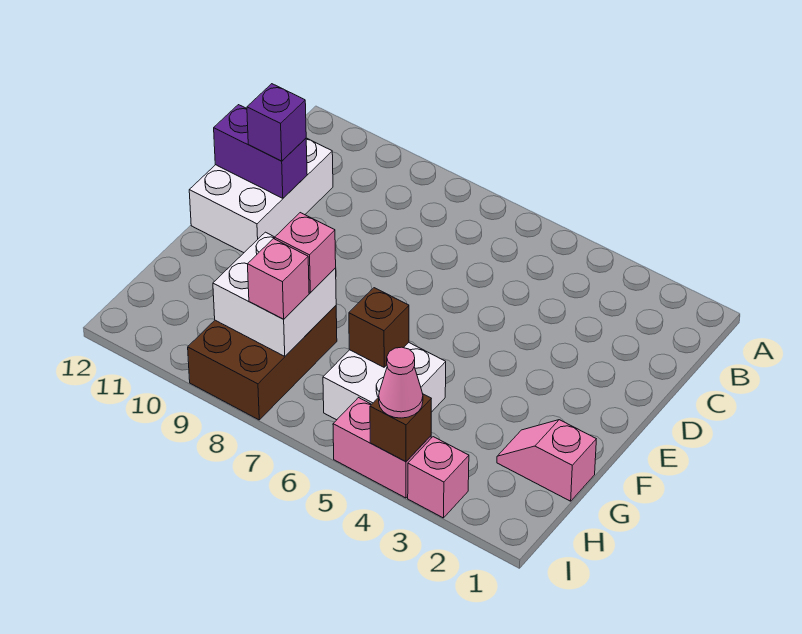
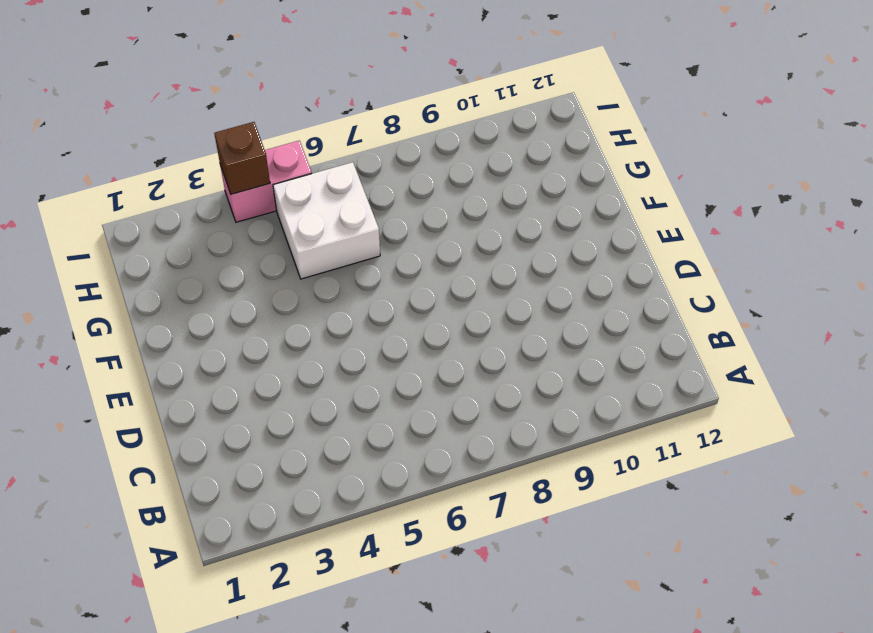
none -> white 2x3 brick [189,138,333,253]
none -> pink 1x2 slope [497,420,596,501]
none -> brown 2x3 brick [188,306,337,420]

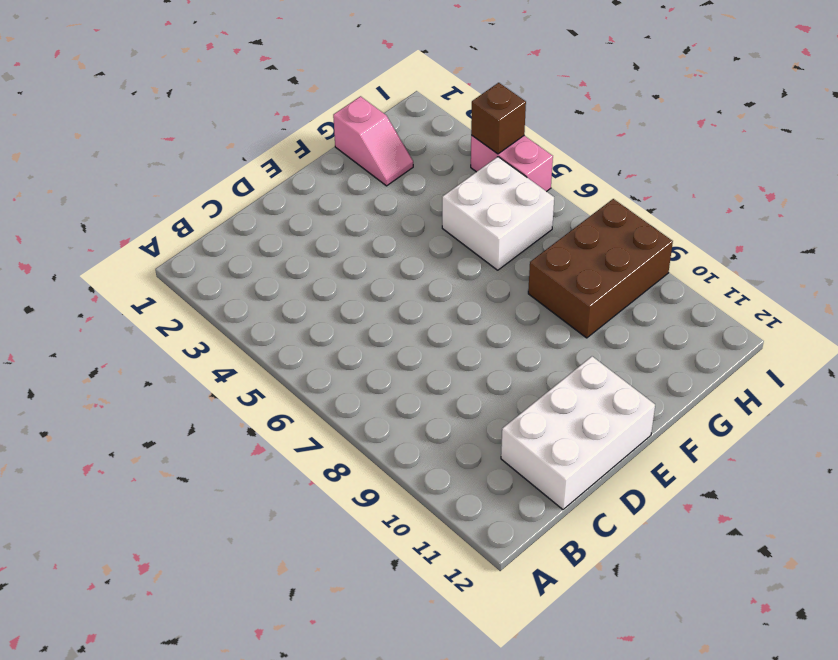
none -> pink 1x1 brick [408,437,469,518]
none -> purple 1x2 brick [214,105,307,198]
none -> brown 1x1 brick [349,288,409,367]

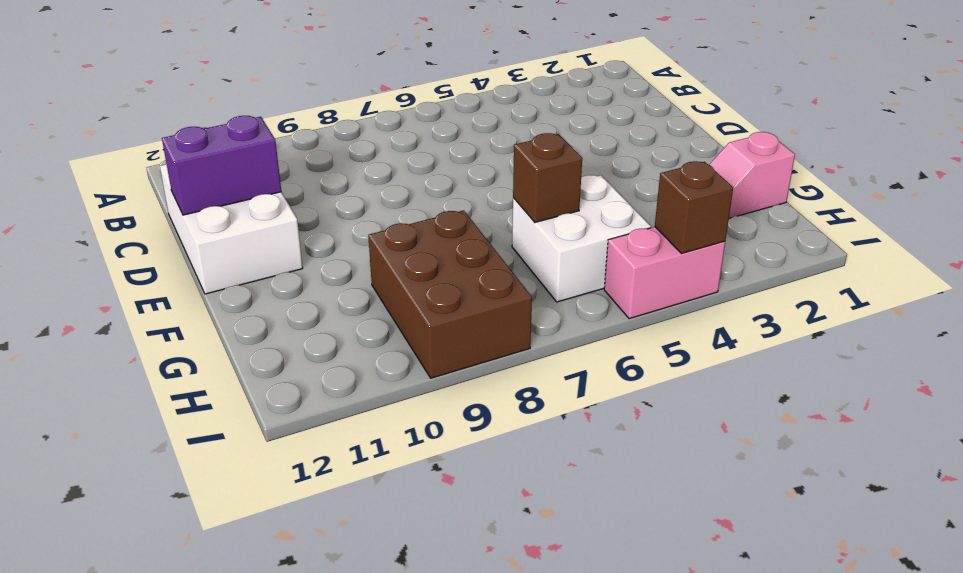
none -> pink 1x1 brick [408,437,469,518]
none -> white 2x2 brick [213,232,336,356]
none -> purple 1x1 brick [247,84,306,161]

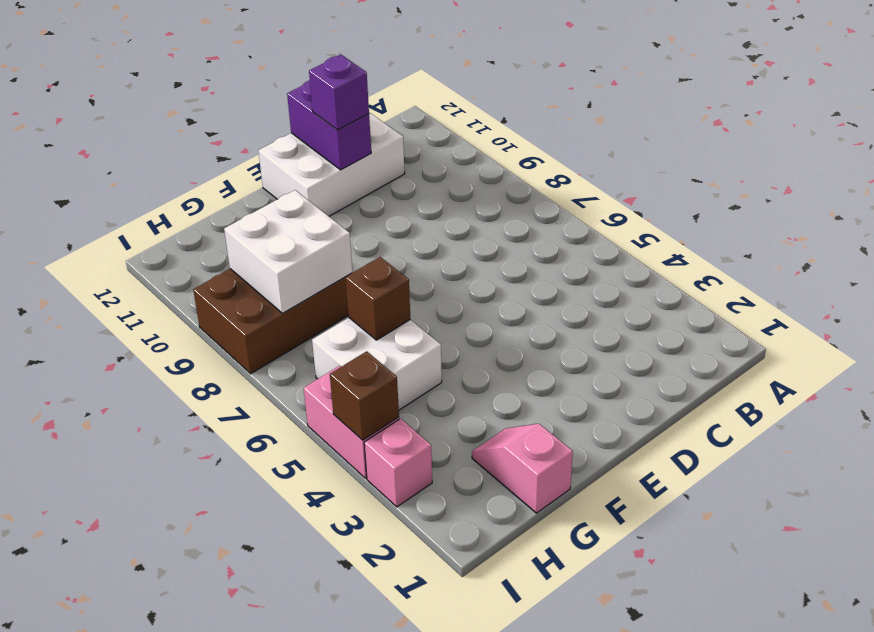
none -> pink 1x1 brick [275,213,336,293]
none -> pink 1x1 brick [248,239,309,319]
none -> pink 1x1 cone [379,347,423,418]

